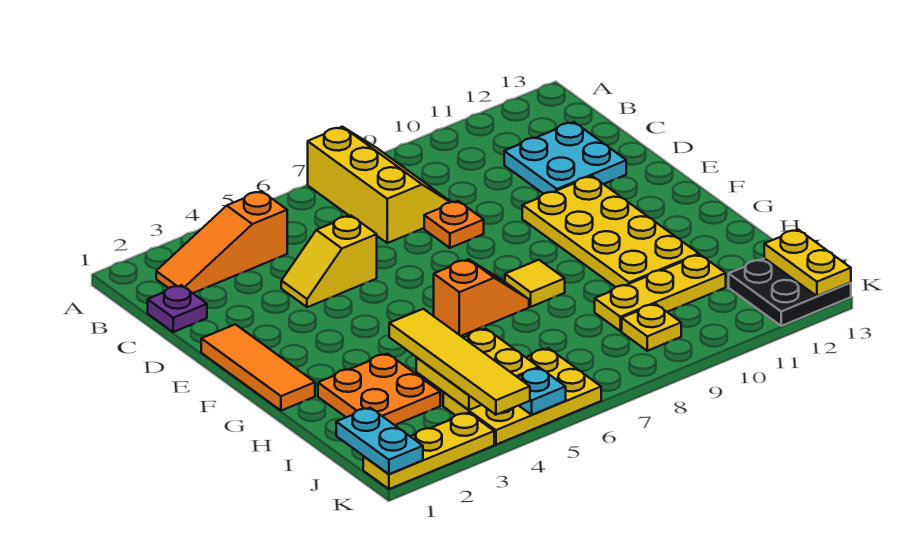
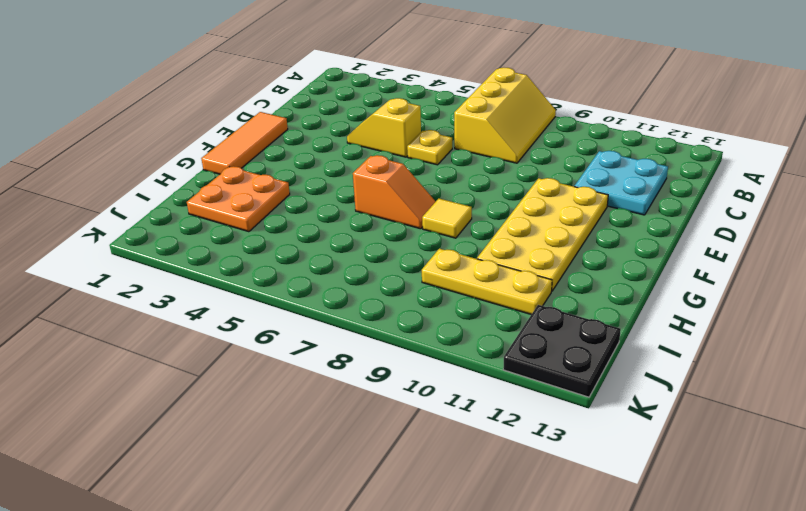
yellow 1x1 plate [407,130,452,165] -> yellow 1x1 plate moved to [622,304,681,351]
none -> orange 1x3 slope [156,191,287,293]
none -> purple 1x1 plate [148,285,207,332]
none -> orange 1x1 plate [424,201,484,248]

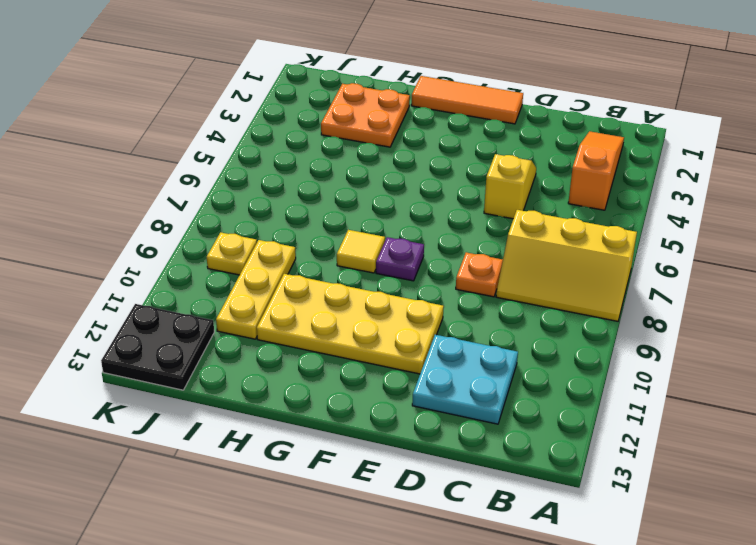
purple 1x1 plate [376,237,424,281] -> purple 1x1 plate moved to [148,285,207,332]
none -> orange 1x2 slope [434,259,529,336]
none -> yellow 2x3 plate [443,348,601,445]
none -> yellow 1x3 plate [363,412,494,489]

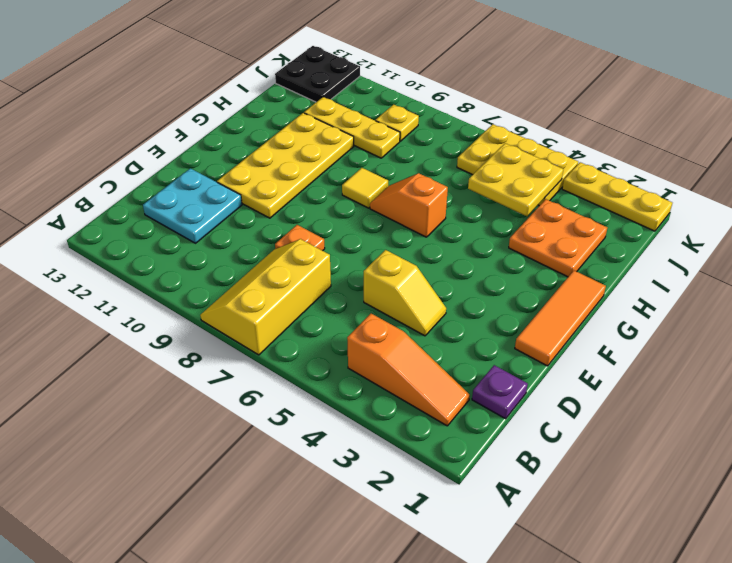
none -> cyan 1x2 plate [336,408,423,474]
none -> yellow 1x2 plate [764,230,851,296]
none -> cyan 1x1 plate [518,368,566,415]

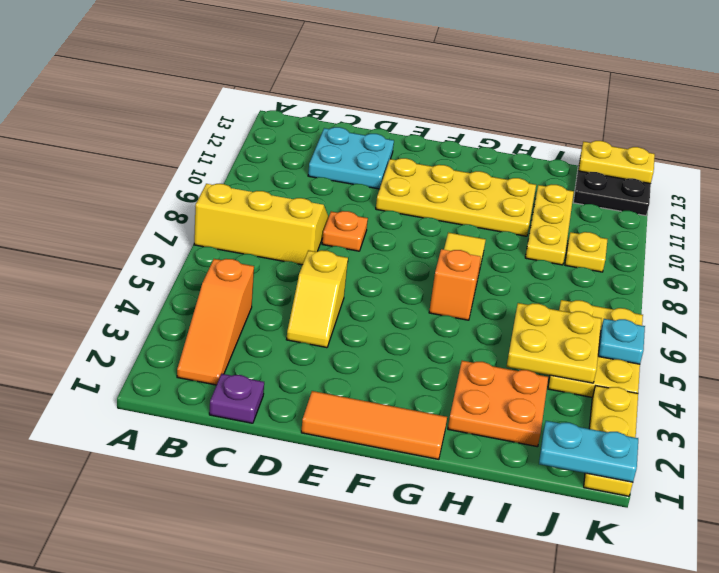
none -> yellow 1x4 tile [389,309,530,415]

